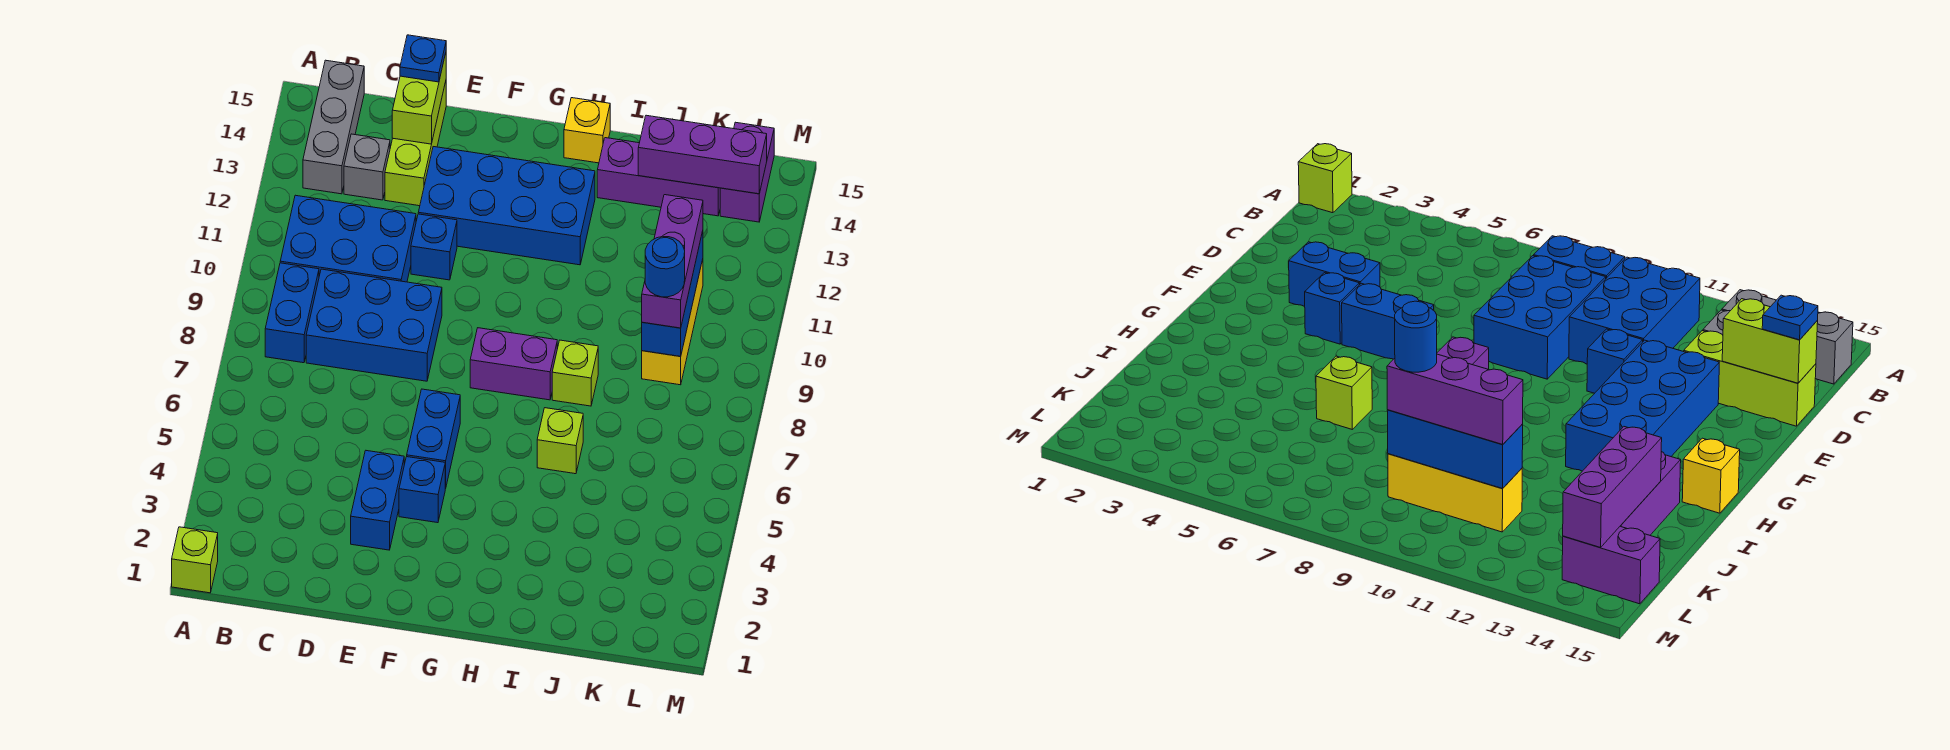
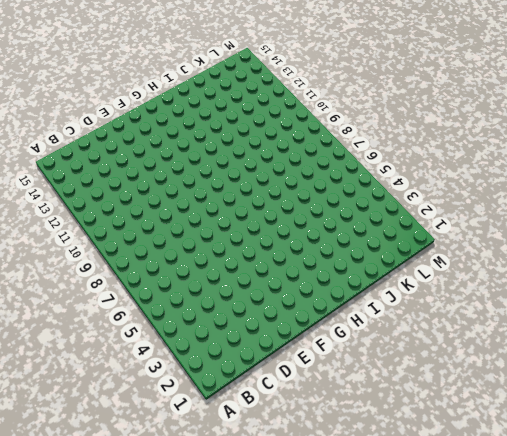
none -> lime 1x1 brick [172,527,218,593]
none -> blue 1x2 brick [265,263,319,363]
none -> blue 2x3 brick [280,195,416,282]

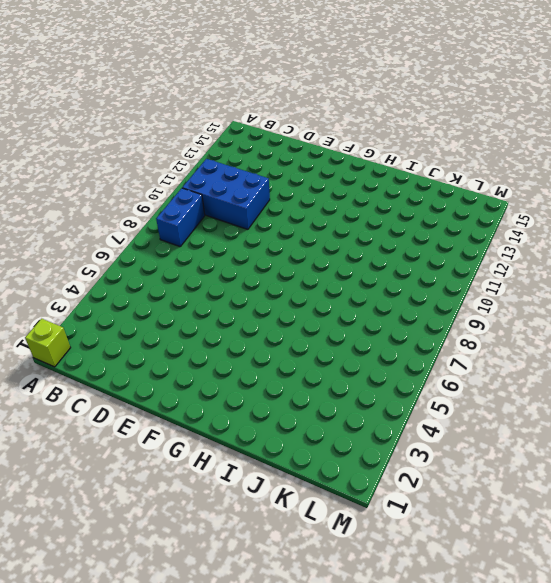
none -> grey 1x3 brick [303,60,364,194]
none -> blue 2x3 brick [306,269,442,381]
none -> grey 1x1 brick [344,134,390,200]

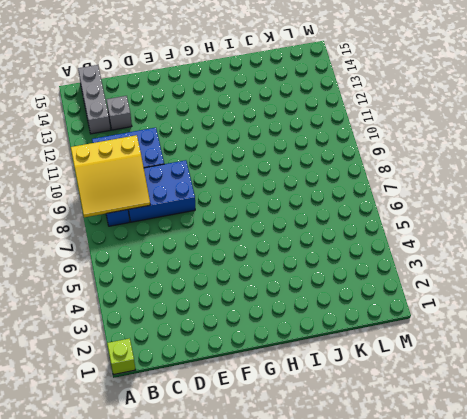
yellow 3x3 slope [71,135,150,217] -> none
none -> lime 1x3 brick [385,82,446,206]
none -> blue 1x2 brick [351,451,404,550]
none -> blue 1x1 brick [411,214,457,280]

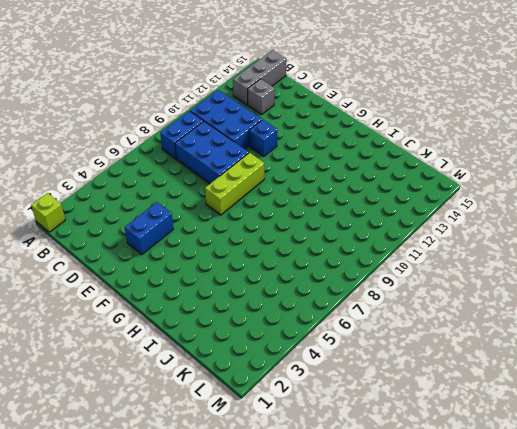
lime 1x3 brick [205,153,264,215] -> lime 1x3 brick moved to [385,82,446,206]
none -> blue 2x4 brick [418,147,595,265]
none -> blue 1x1 brick [399,457,445,523]
none -> blue 1x2 brick [407,389,460,489]

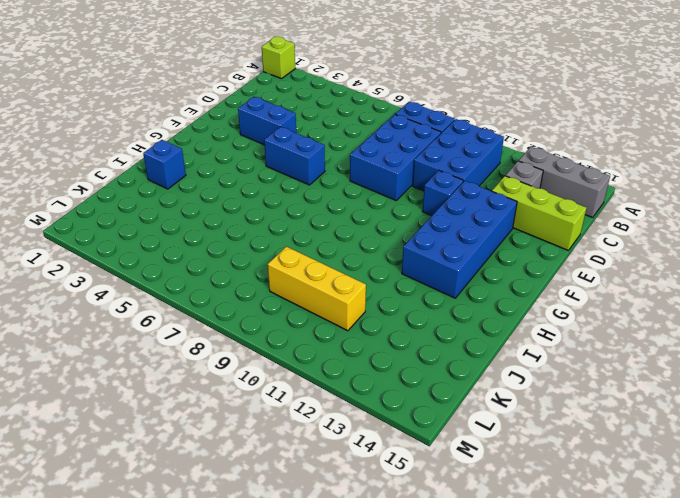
blue 1x1 brick [143,140,186,189] -> blue 1x1 brick moved to [399,457,445,523]
none -> purple 1x2 brick [470,328,557,400]
none -> yellow 1x1 brick [564,98,610,163]
none -> lime 1x1 brick [537,408,583,474]

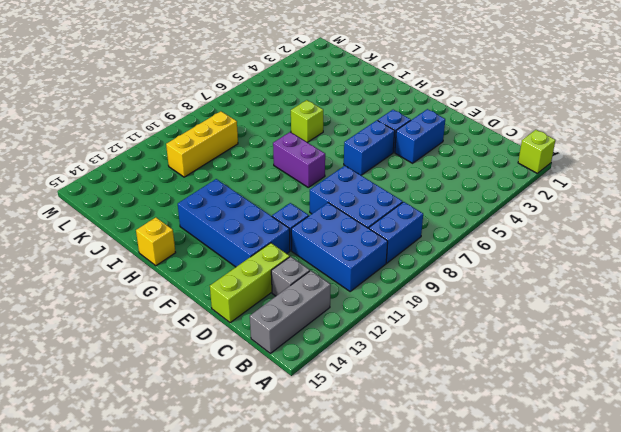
none -> lime 1x1 brick [552,340,598,406]
none -> purple 1x3 brick [597,138,720,216]
none -> purple 1x2 brick [720,122,774,222]

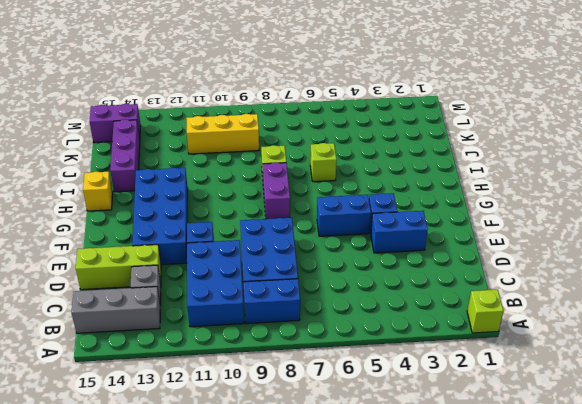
none -> lime 1x2 brick [392,53,446,144]
none -> purple 1x3 brick [638,115,767,194]
none -> blue 1x3 brick [642,231,703,356]

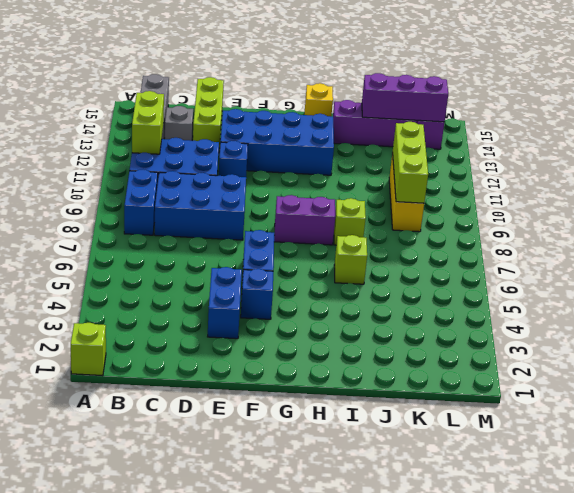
lime 1x2 brick [132,91,164,154] -> lime 1x2 brick moved to [392,53,446,144]
lime 1x3 brick [393,122,428,203] -> blue 1x3 brick [642,231,703,356]
none -> blue 1x1 plate [400,35,446,82]
none -> purple 1x3 brick [642,195,703,328]
none -> blue 1x1 round brick [645,236,685,297]

